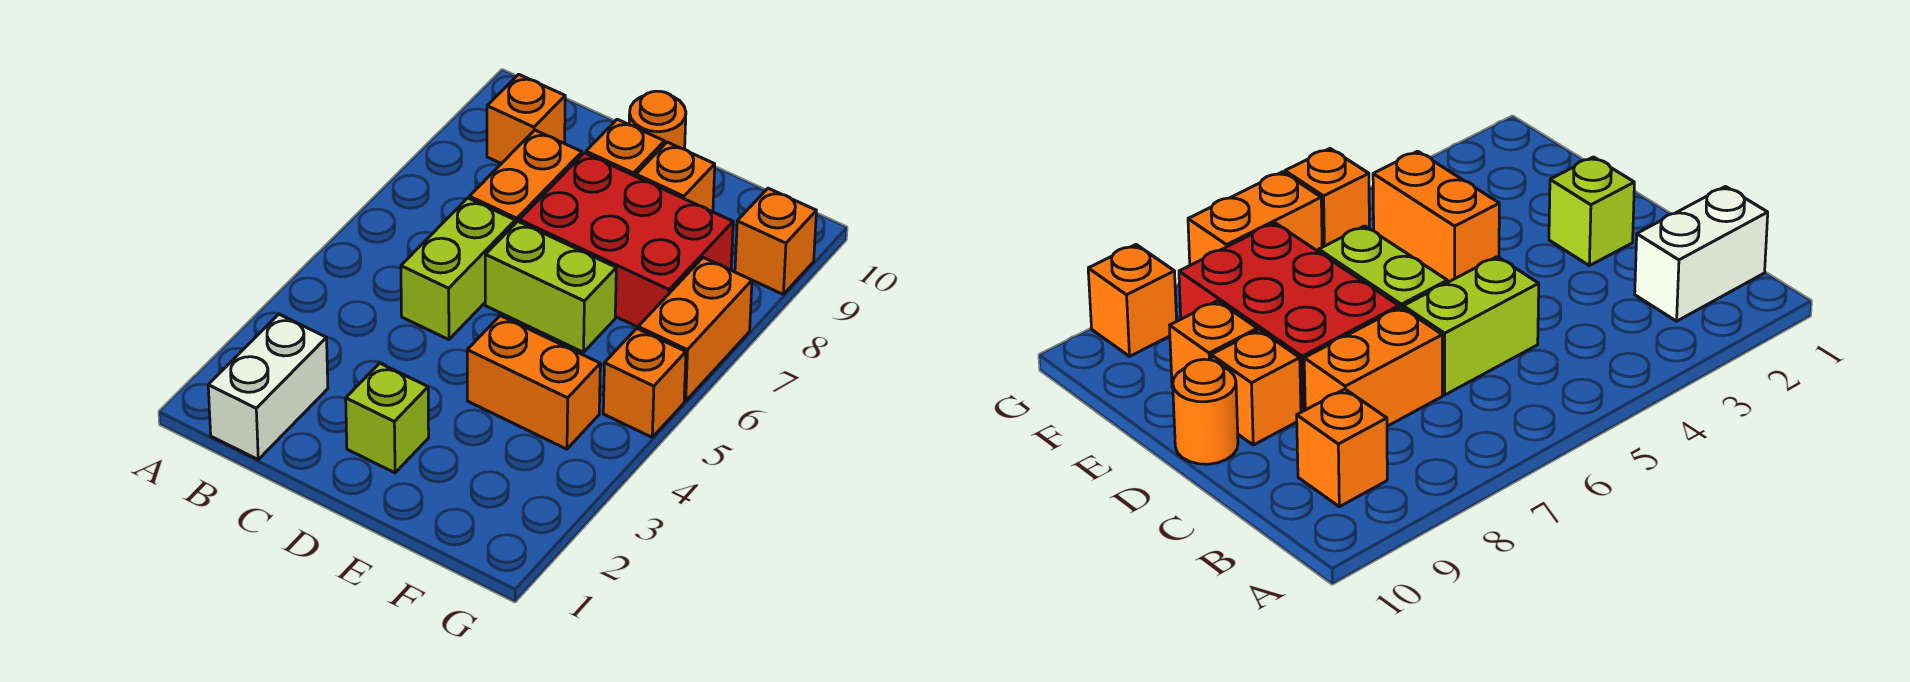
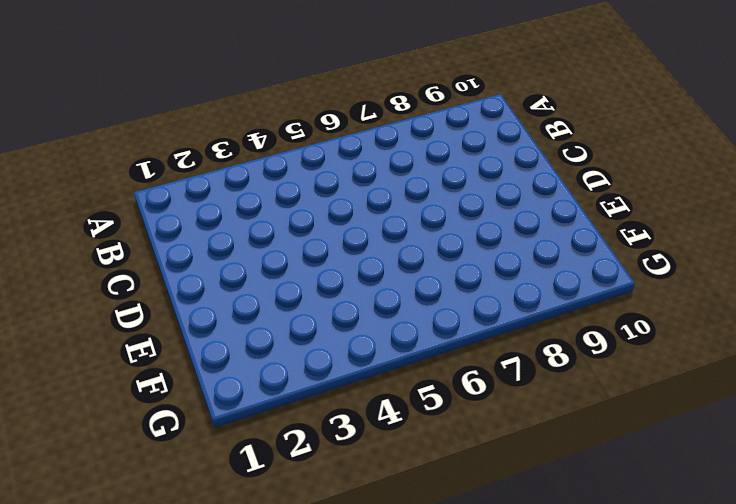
none -> white 1x2 brick [208,314,328,459]
none -> orange 1x1 brick [487,74,565,164]
none -> lime 1x2 brick [401,198,515,340]

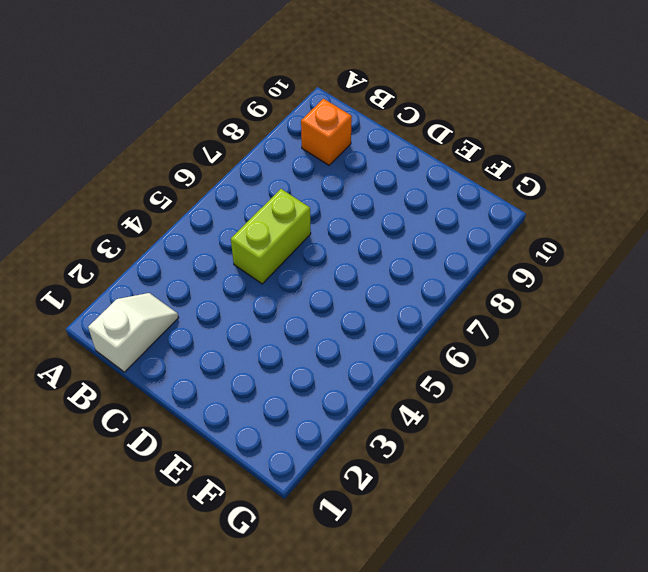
white 1x2 slope [88,293,179,372] -> white 1x2 brick [208,314,328,459]
none -> orange 1x2 brick [469,130,582,223]
none -> lime 1x1 brick [346,363,429,473]
none -> lime 1x2 brick [485,221,616,352]

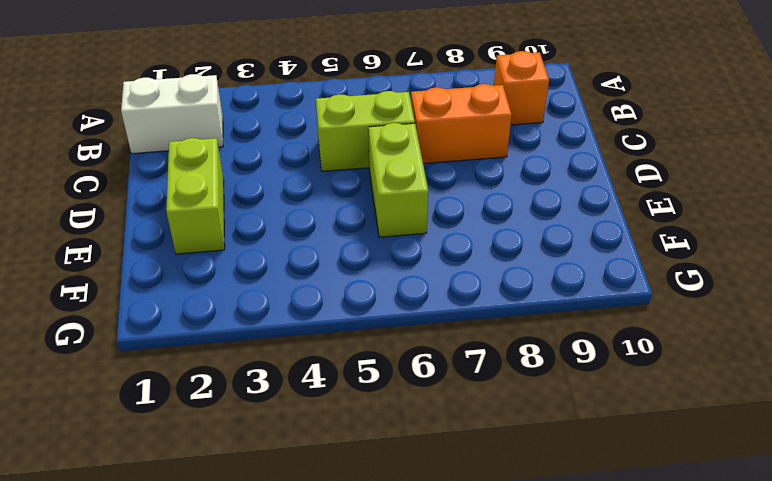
lime 1x2 brick [166,138,225,254] -> lime 1x1 brick [346,363,429,473]
none -> red 2x3 brick [519,153,733,327]
none -> orange 1x1 brick [586,119,665,176]
none -> orange 1x1 round brick [629,91,686,149]

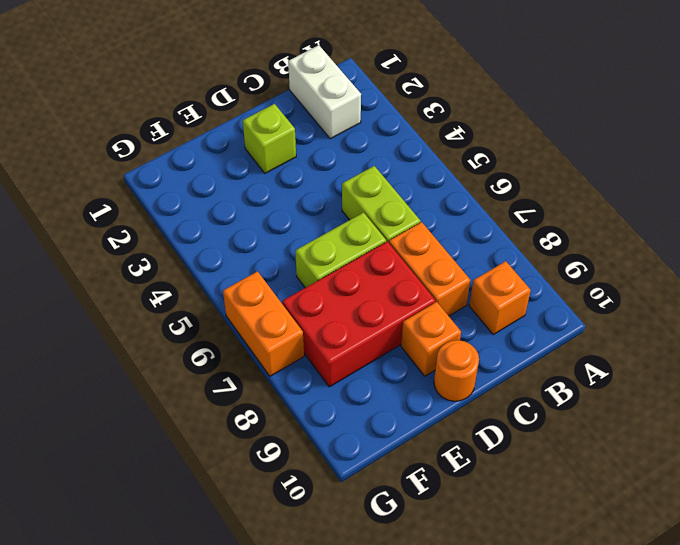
none -> orange 1x2 brick [467,316,600,449]
none -> orange 1x1 brick [636,142,715,212]
none -> orange 1x1 brick [603,328,686,437]

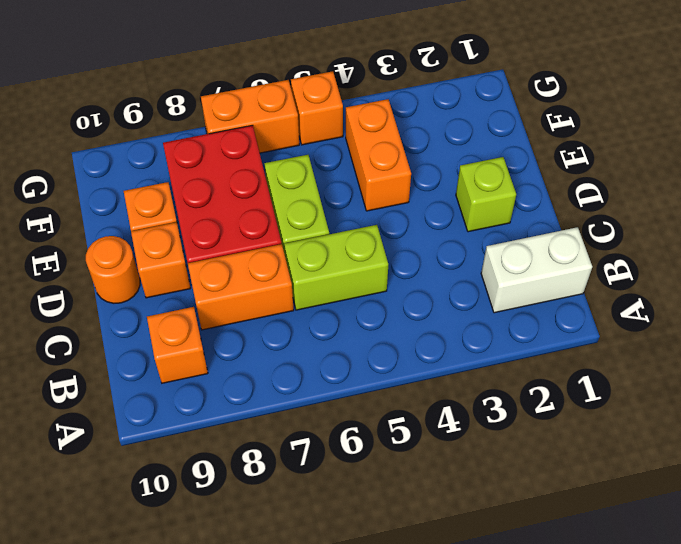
none -> orange 1x1 brick [735,188,816,294]

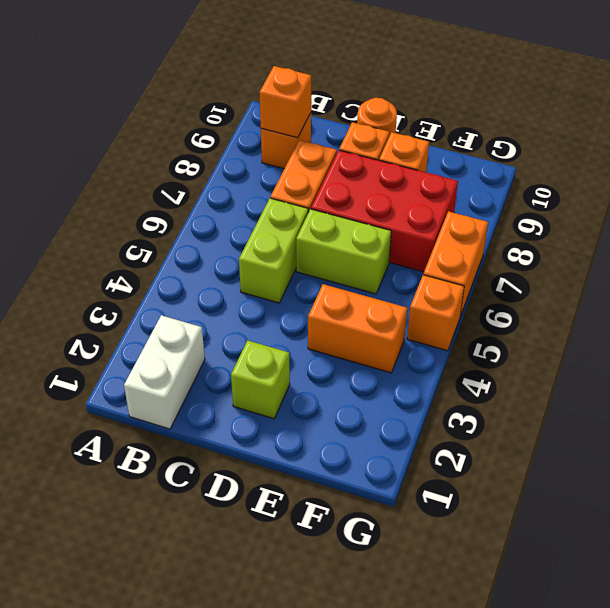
orange 1x1 brick [260,66,311,138] -> orange 1x1 brick moved to [735,188,816,294]

